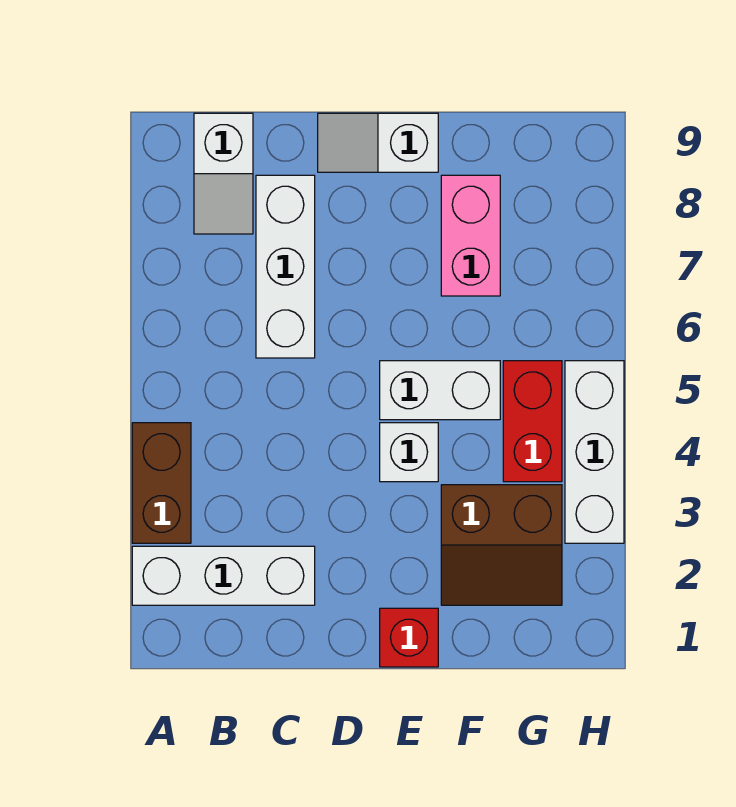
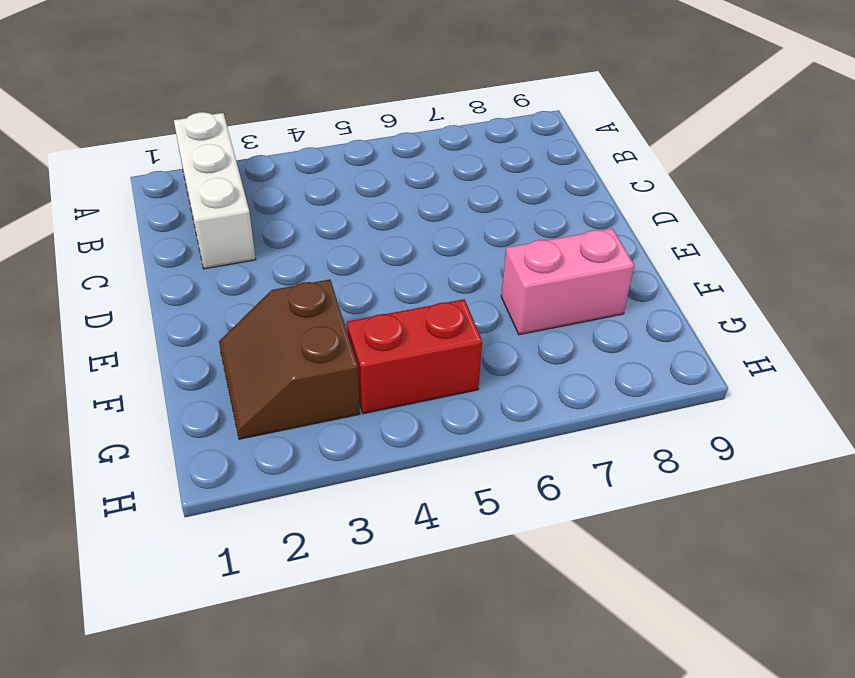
none -> brown 1x2 brick [132,423,191,543]
none -> white 1x2 slope [194,113,253,234]
none -> white 1x3 brick [256,175,315,358]

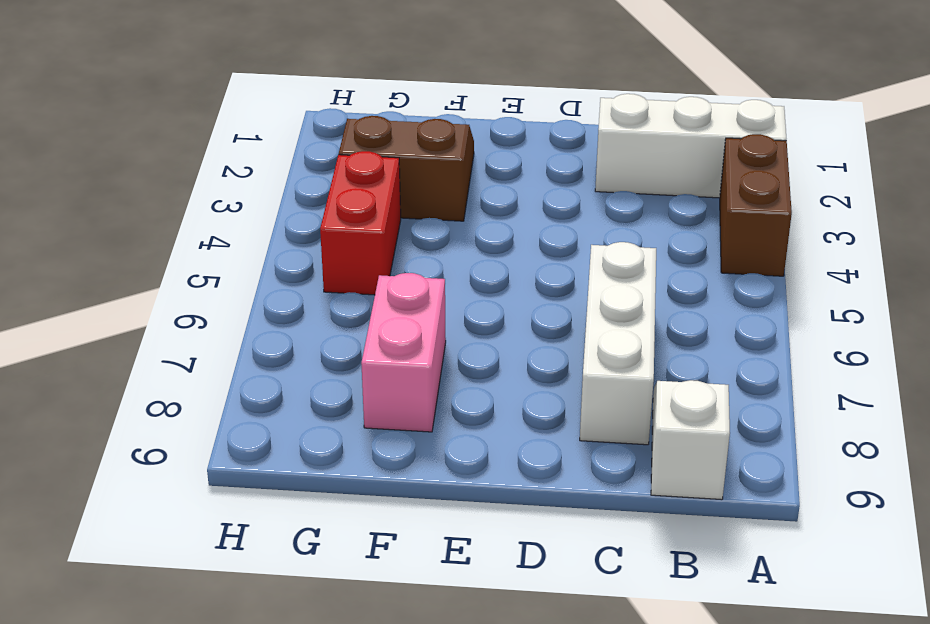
none -> white 1x2 slope [318,113,438,172]
none -> red 1x1 brick [380,608,438,667]
none -> white 1x1 brick [380,423,438,482]

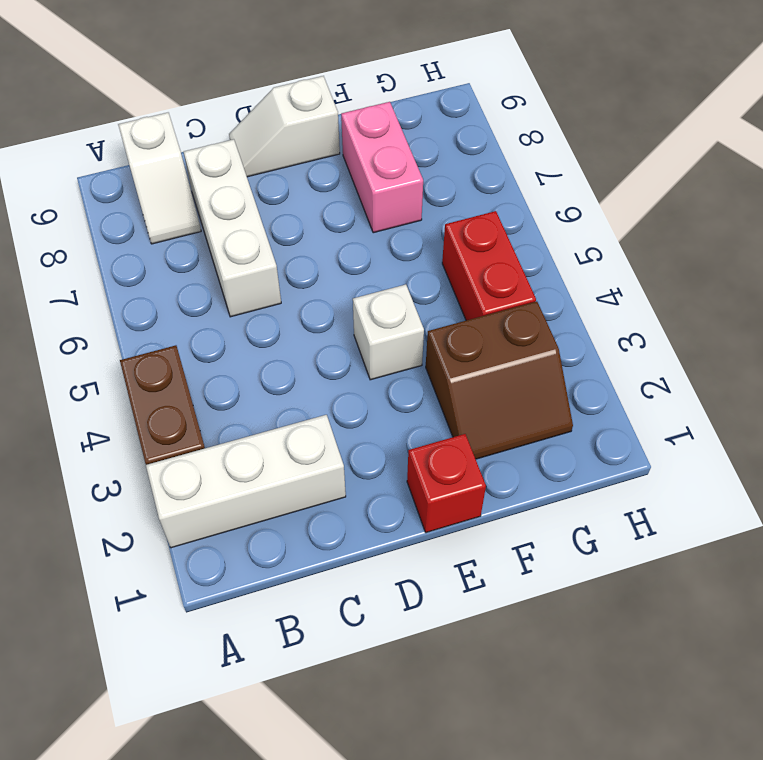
none -> white 1x2 brick [380,361,500,420]
none -> white 1x3 brick [565,361,624,543]

